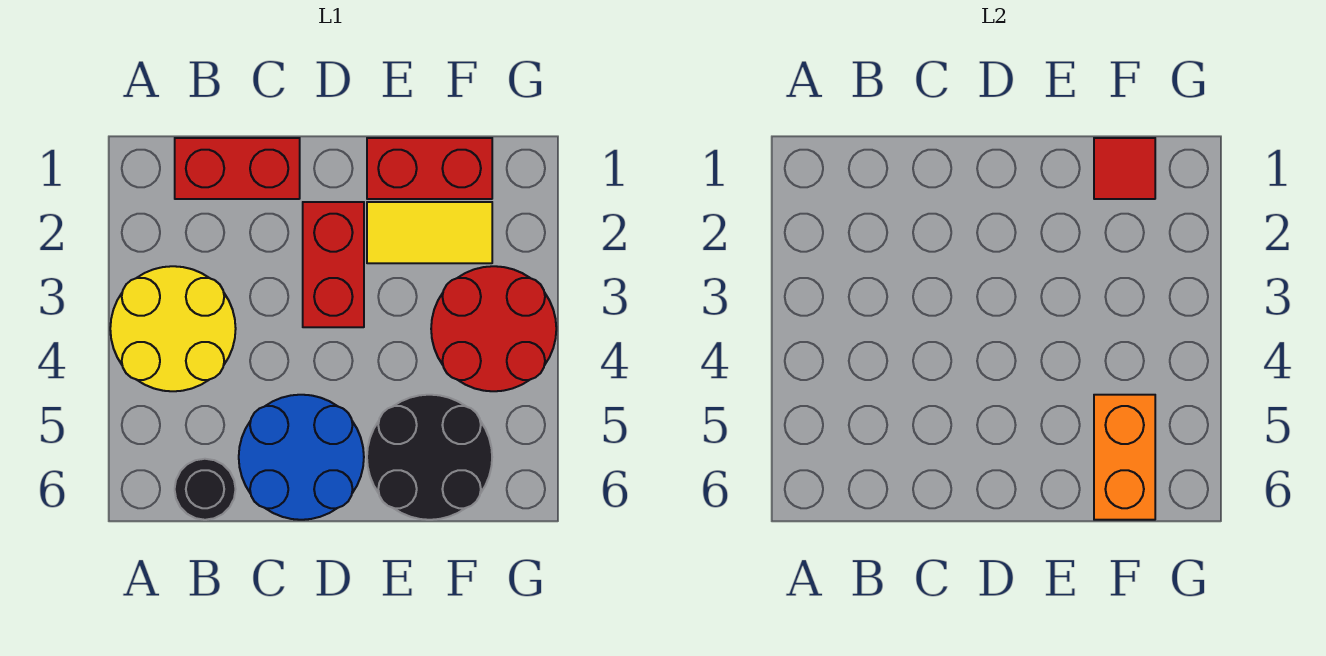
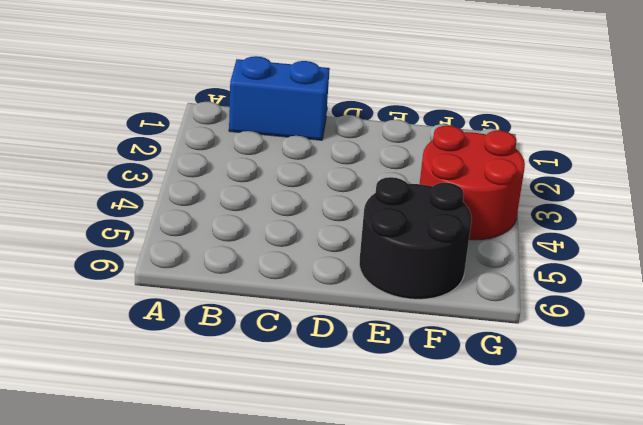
blue 1x2 brick [229,56,330,140] -> red 1x2 brick [175,138,300,199]
none -> yellow 2x2 round brick [110,266,236,391]
none -> black 1x1 round brick [175,459,236,520]

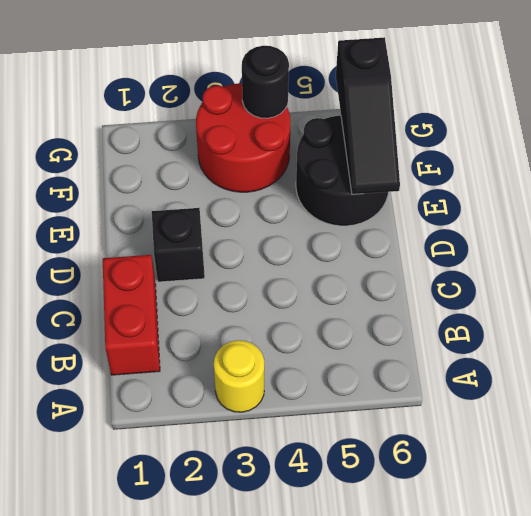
yellow 1x1 round brick [214,340,264,412] -> yellow 2x2 round brick [110,266,236,391]
black 1x1 brick [152,208,205,282] -> red 1x2 brick [303,202,364,327]
black 1x3 slope [336,37,400,194] -> orange 1x2 brick [1094,395,1155,520]
black 1x1 round brick [242,46,289,118] -> black 1x1 round brick moved to [175,459,236,520]
none -> blue 2x2 round brick [239,395,364,520]
none -> red 1x2 brick [367,138,492,199]

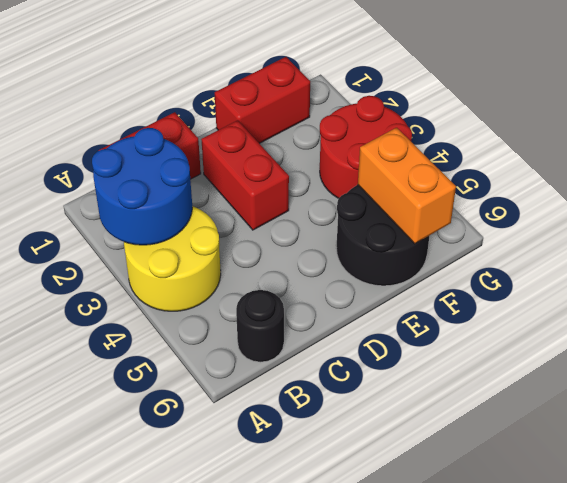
blue 2x2 round brick [92,128,192,245] -> blue 2x2 round brick moved to [239,395,364,520]
none -> yellow 1x2 tile [367,202,492,263]
none -> red 1x1 tile [1094,138,1155,199]

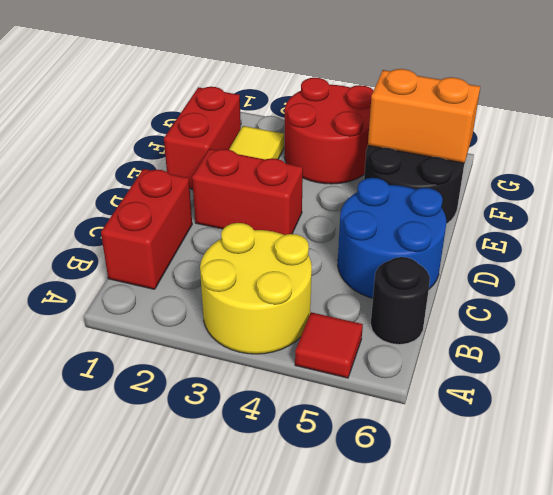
red 1x1 tile [295,312,363,378] -> red 1x1 tile moved to [1094,138,1155,199]

